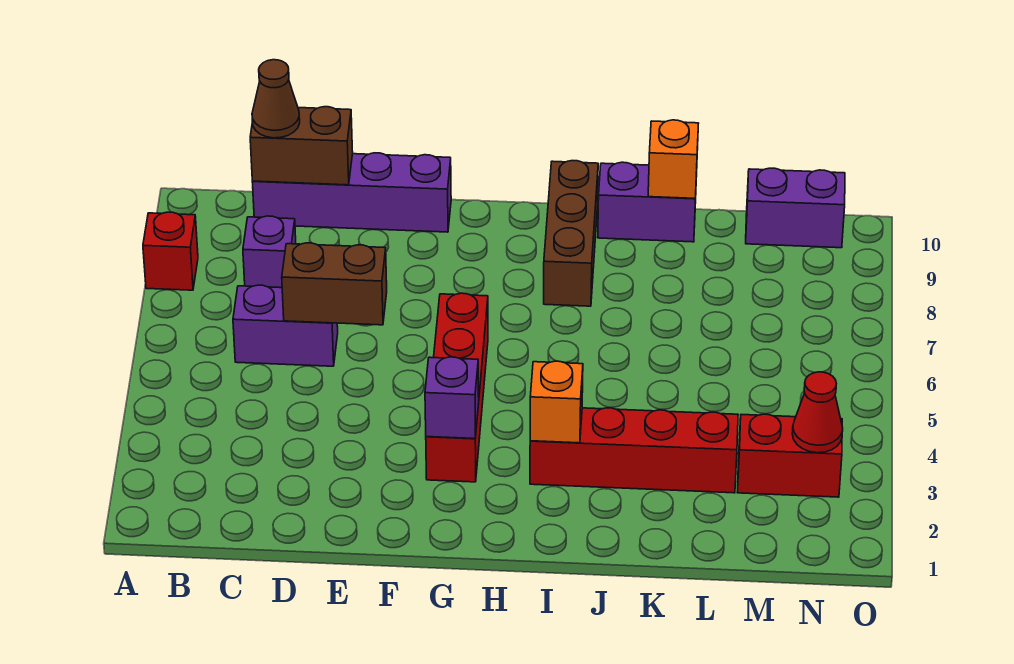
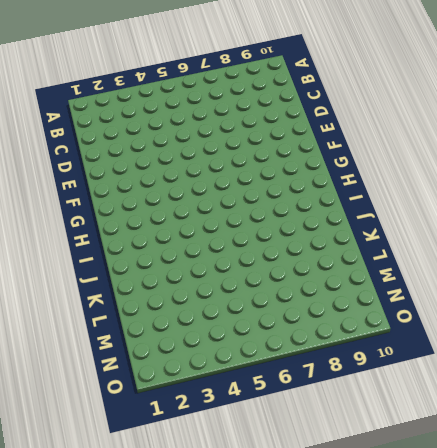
none -> red 1x1 brick [143,212,198,290]
none -> purple 1x2 brick [233,285,338,366]
none -> purple 1x1 brick [243,216,296,288]

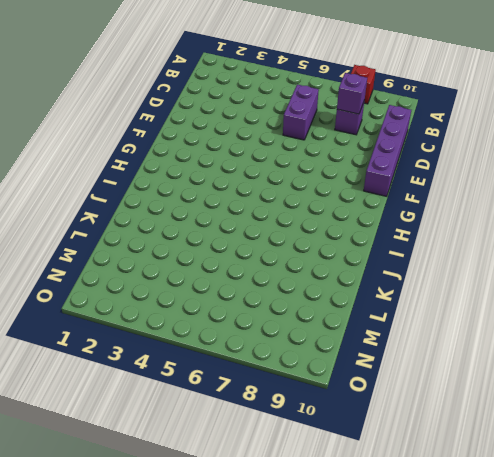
purple 1x1 brick [337,73,367,114] -> purple 1x1 brick moved to [425,357,479,439]
none -> red 1x4 brick [426,293,488,482]
none -> red 1x4 brick [530,408,738,493]
none -> brown 1x3 brick [544,161,598,306]

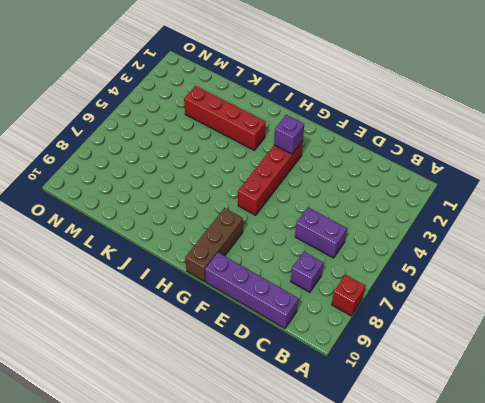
brown 1x3 brick [185,208,243,282] -> brown 1x3 brick moved to [544,161,598,306]
none -> purple 1x2 brick [598,162,697,242]
none -> red 1x2 brick [737,414,842,497]
none -> purple 1x2 brick [746,168,845,248]

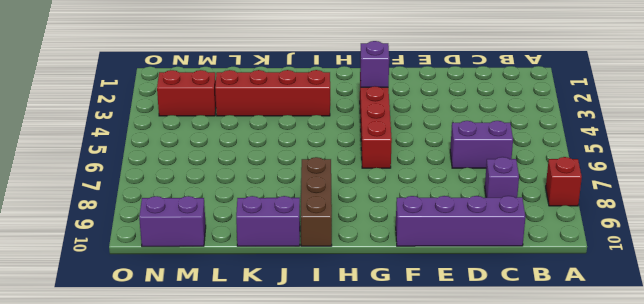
none -> brown 1x2 brick [250,107,353,185]
none -> brown 1x2 brick [282,243,387,325]
none -> orange 1x1 brick [530,361,583,443]

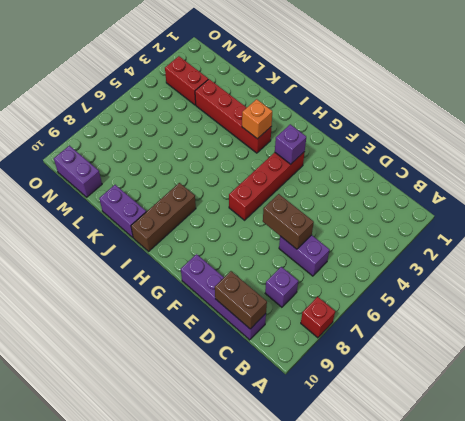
none -> orange 1x1 brick [648,120,699,198]
none -> red 1x1 cone [792,372,843,453]
none -> brown 1x1 cone [252,60,300,138]

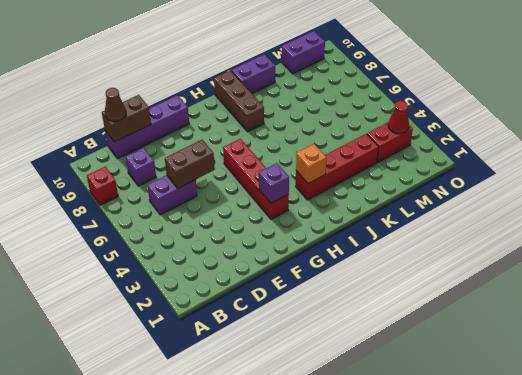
none -> orange 1x1 brick [648,120,699,198]

